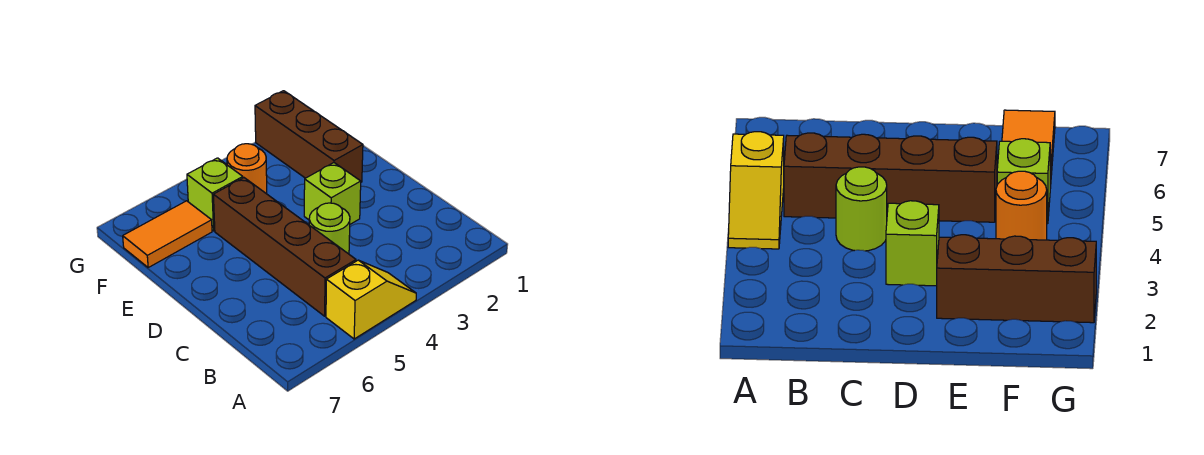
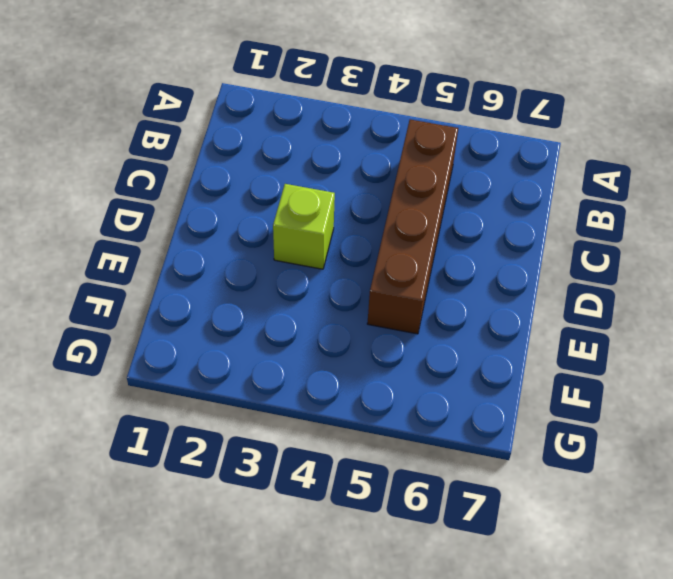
none -> yellow 1x2 slope [326,260,416,339]
none -> lime 1x1 round brick [309,203,350,254]

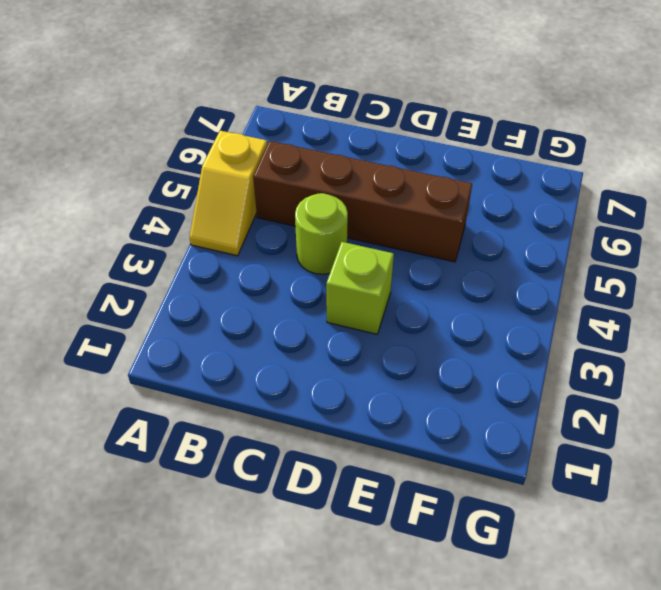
none -> brown 1x3 brick [255,91,363,182]
none -> orange 1x1 round brick [227,144,267,194]

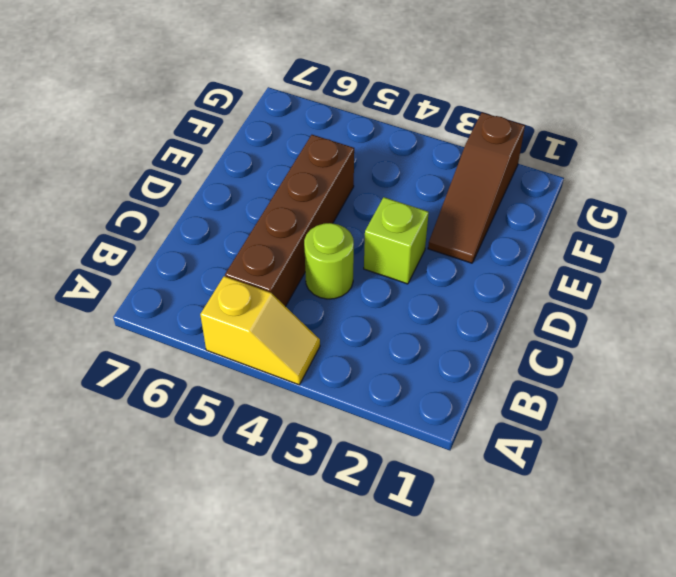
brown 1x3 slope [428,113,525,263] -> brown 1x3 brick [255,91,363,182]
none -> orange 1x1 round brick [227,144,267,194]
none -> lime 1x1 brick [187,158,243,231]

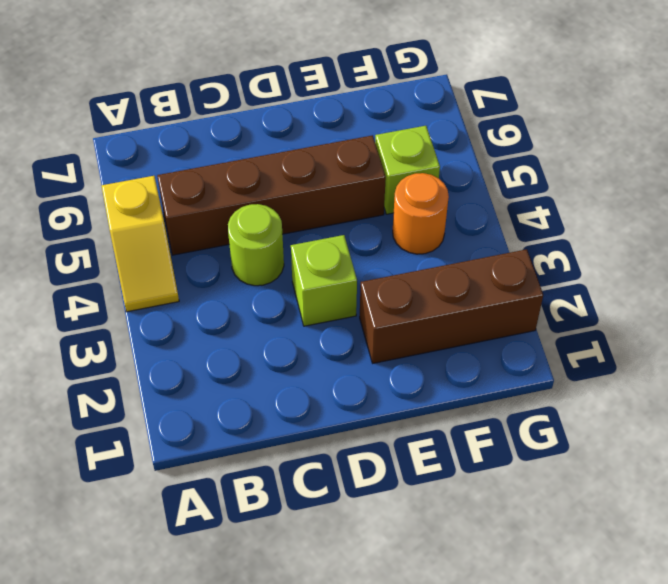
none -> orange 1x2 tile [123,201,212,267]

